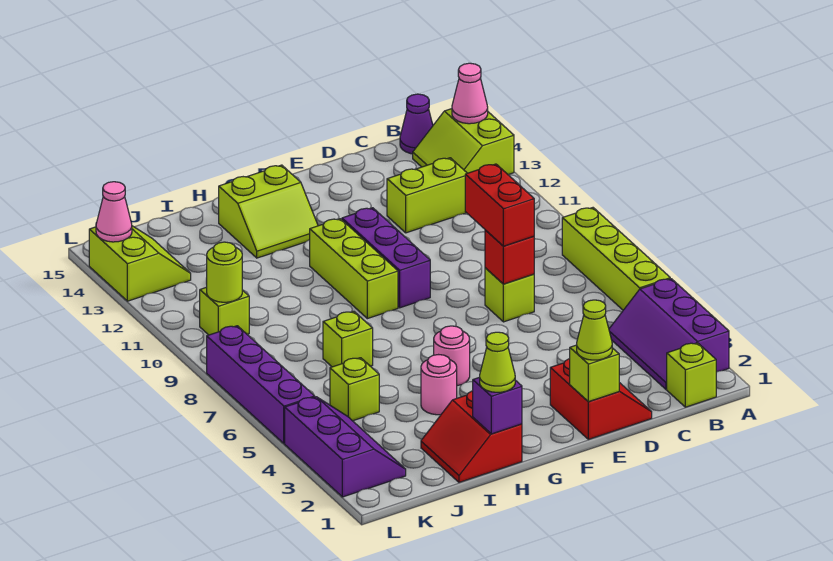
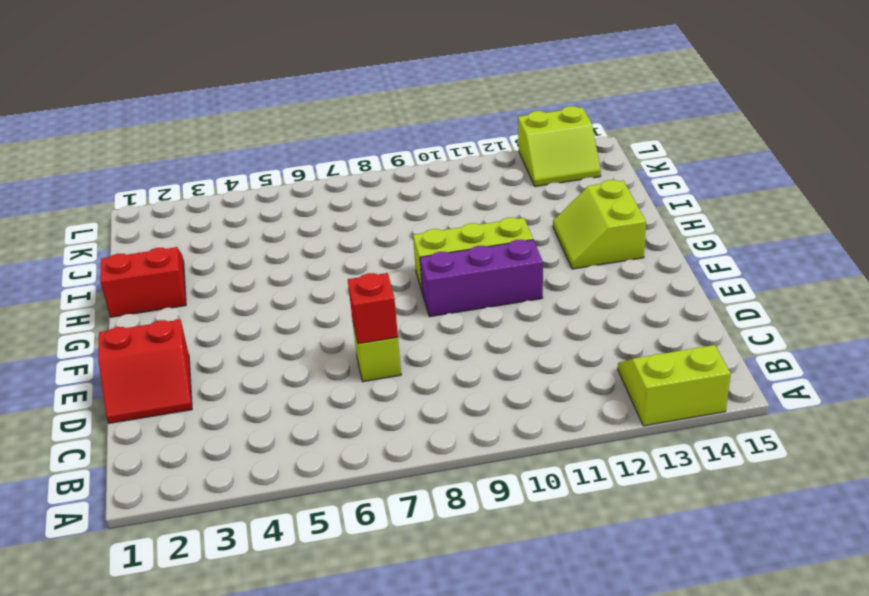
none -> purple 2x3 slope [609,279,729,389]
none -> lime 1x4 brick [562,208,670,310]
none -> lime 1x1 brick [667,343,716,407]

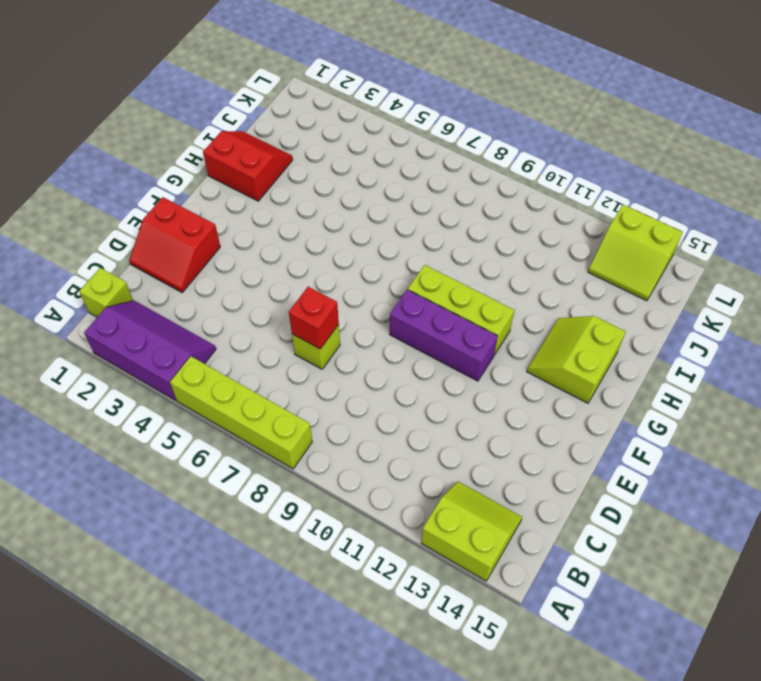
none -> purple 1x1 cone [400,94,433,154]
none -> lime 1x2 brick [387,158,467,233]
none -> pink 1x1 round brick [434,326,470,386]

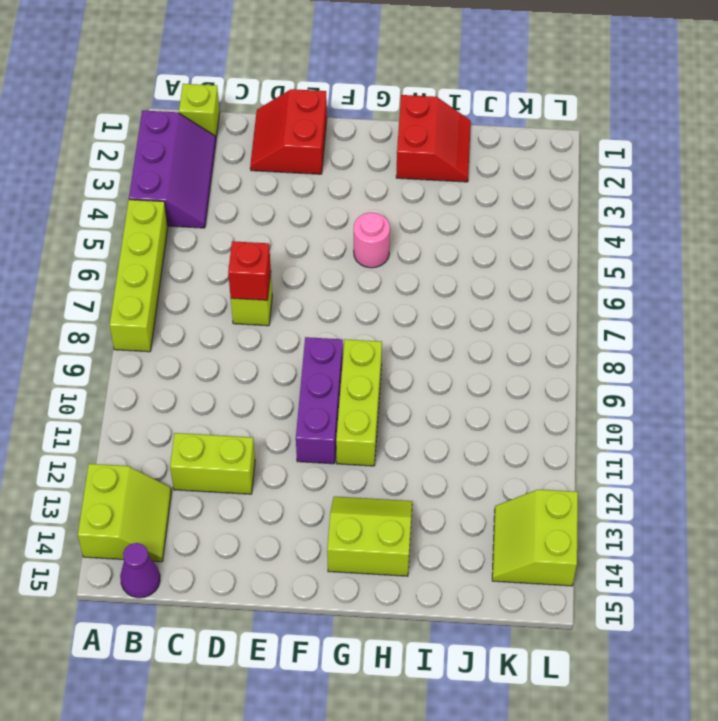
none -> pink 1x1 round brick [421,355,457,415]
none -> lime 1x1 brick [323,311,373,367]
none -> lime 1x1 brick [330,358,379,421]

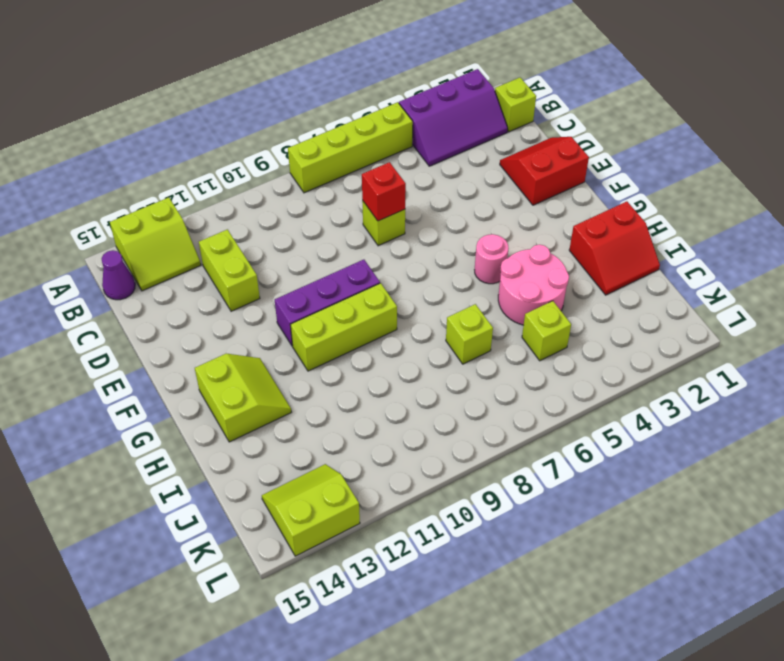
pink 2x2 round brick [498,245,569,325] -> pink 1x1 round brick [421,355,457,415]
none -> purple 2x3 slope [285,397,406,497]
none -> lime 1x1 brick [200,287,249,335]
none -> purple 1x4 brick [207,326,315,443]

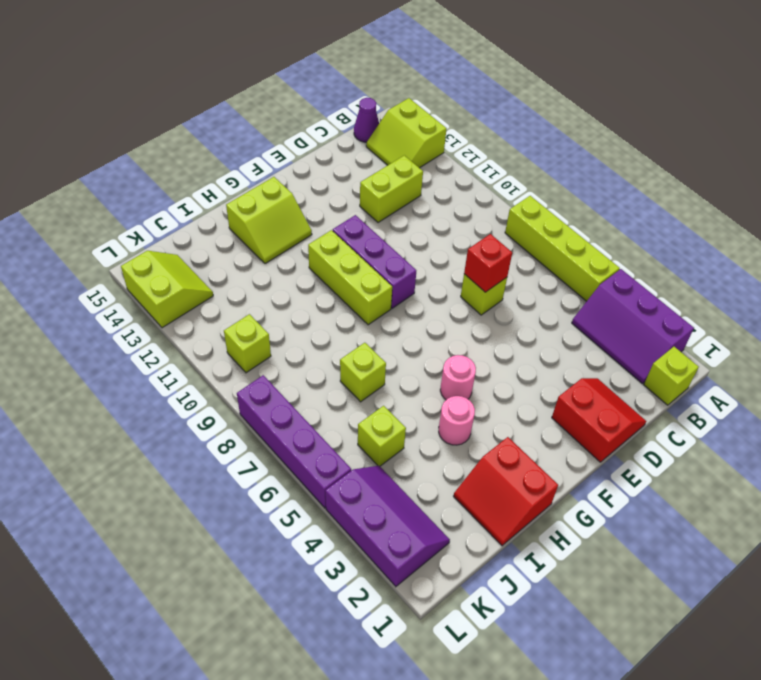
none -> pink 1x1 cone [452,63,488,124]
none -> lime 1x1 brick [570,345,619,402]
none -> purple 1x1 brick [473,377,522,434]

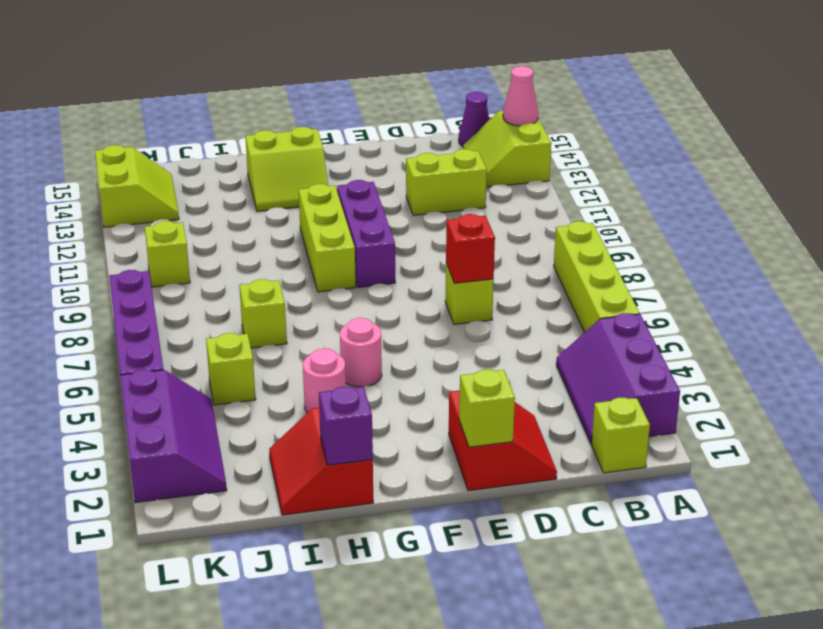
none -> lime 1x1 round brick [207,242,242,302]
none -> pink 1x1 cone [96,182,132,242]
none -> red 1x2 brick [465,164,534,246]

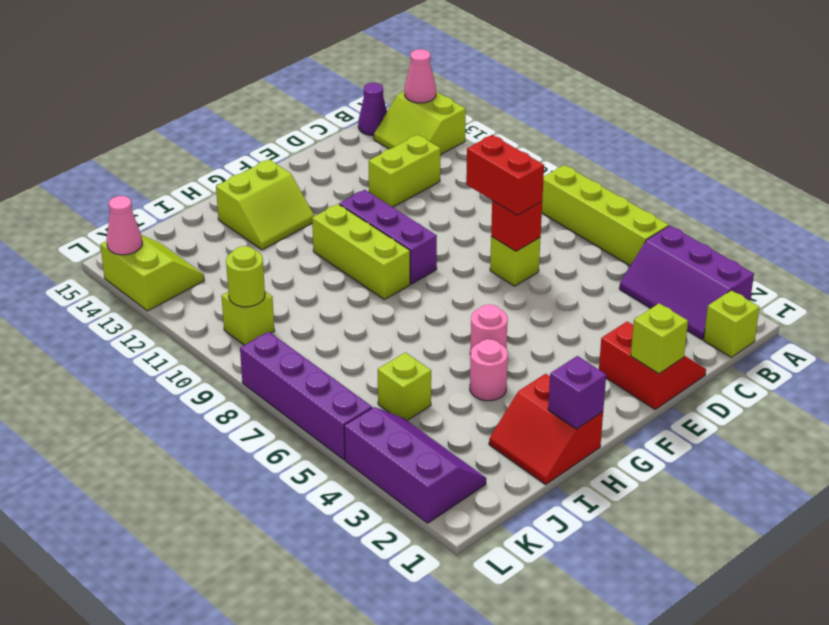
none -> lime 1x1 brick [323,311,373,367]
none -> lime 1x1 cone [577,300,612,360]
none -> lime 1x1 cone [480,332,515,392]

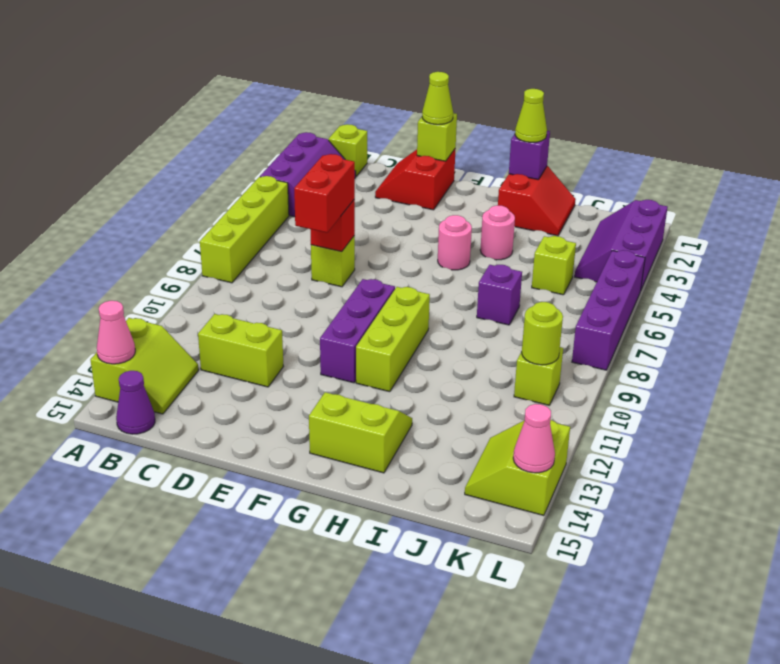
purple 1x1 brick [477,265,522,325] -> lime 1x1 brick [323,311,373,367]

